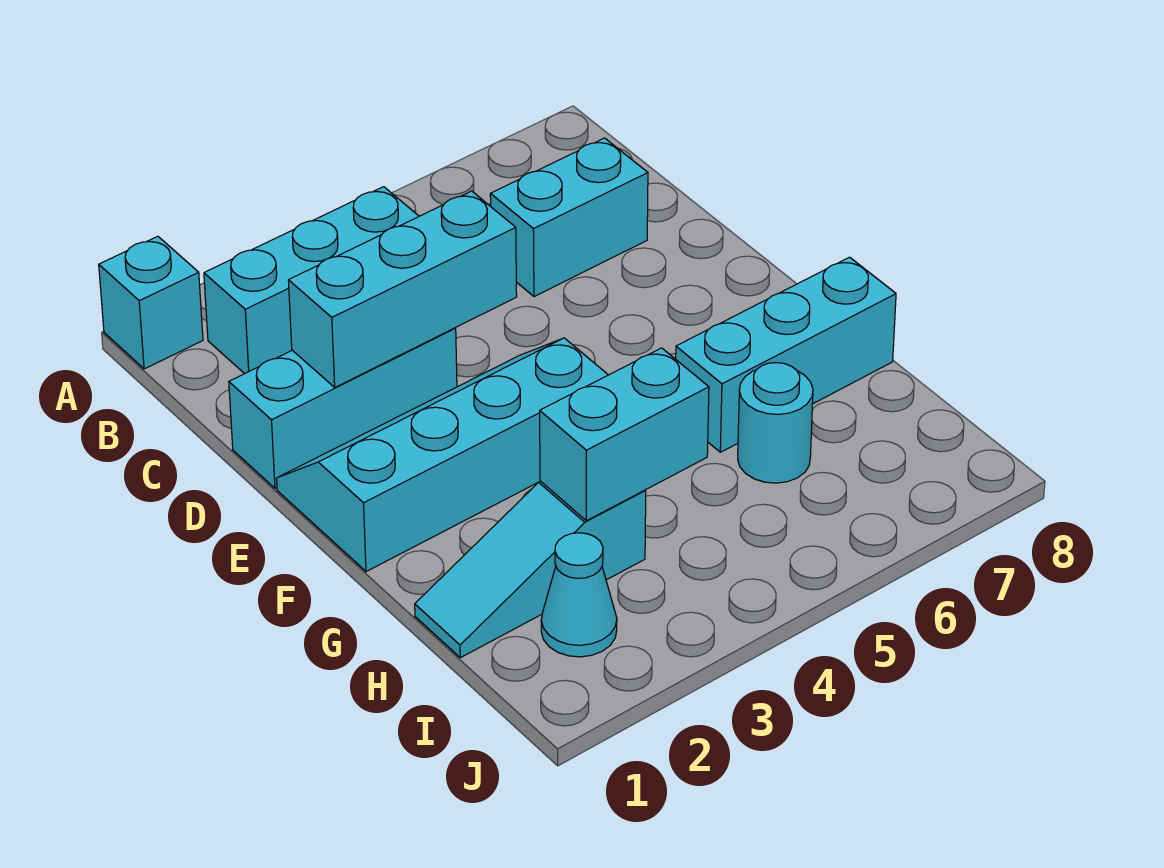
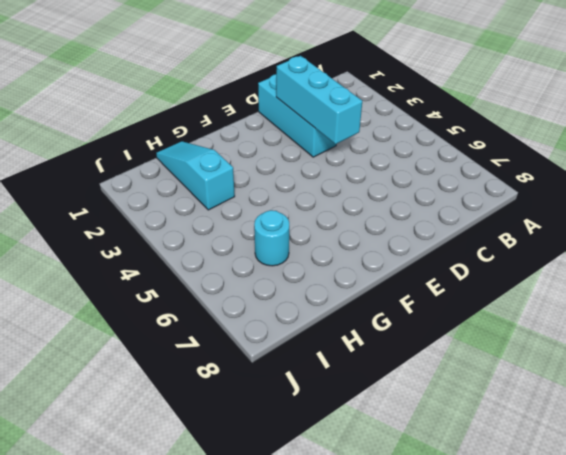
none -> cyan 1x1 brick [99,236,203,369]
none -> cyan 1x3 brick [204,187,419,374]

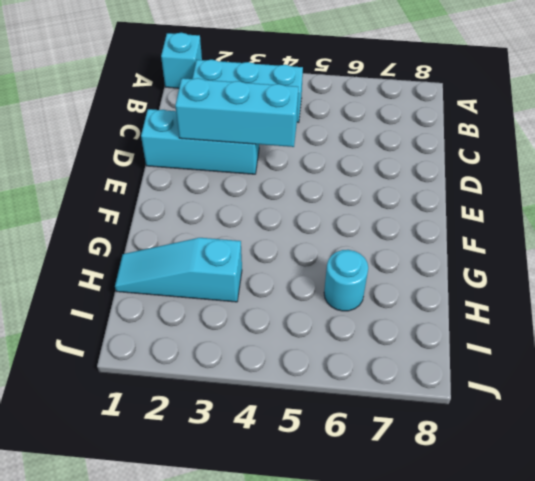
none -> cyan 1x2 brick [490,138,648,297]
none -> cyan 2x4 slope [277,338,608,572]

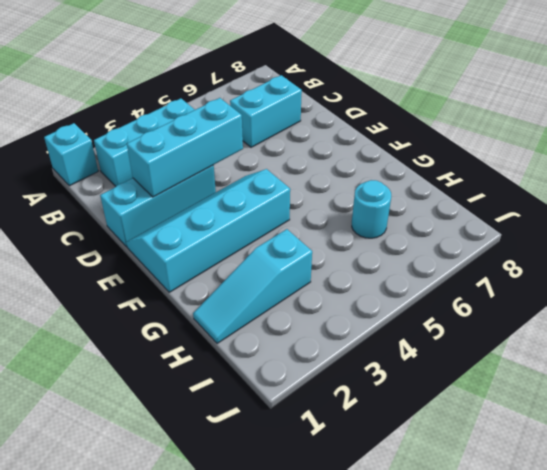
none -> cyan 1x3 brick [676,257,896,452]
none -> cyan 1x1 cone [541,533,617,657]

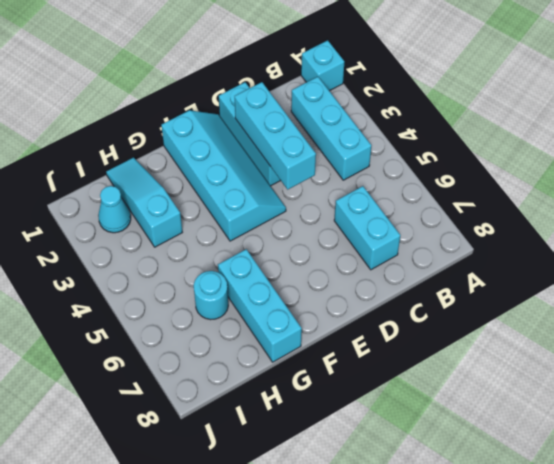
none -> cyan 1x2 brick [540,348,709,521]

